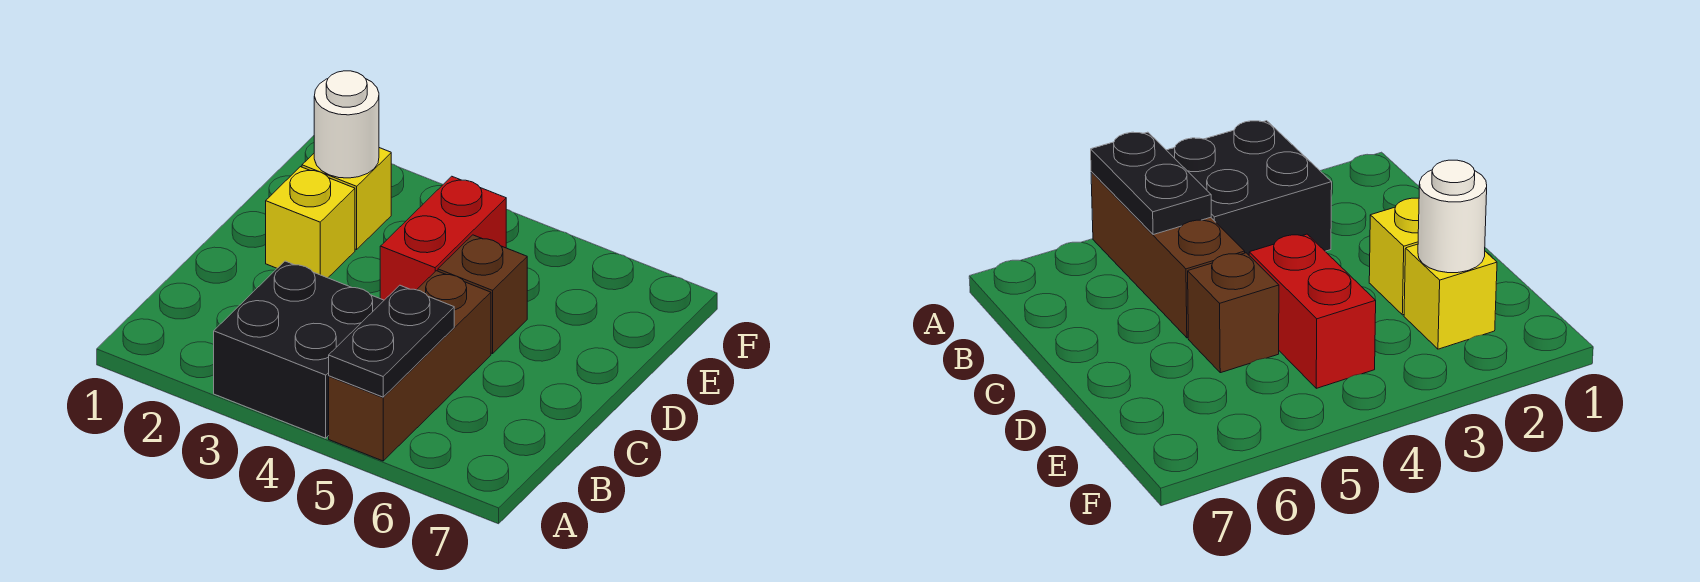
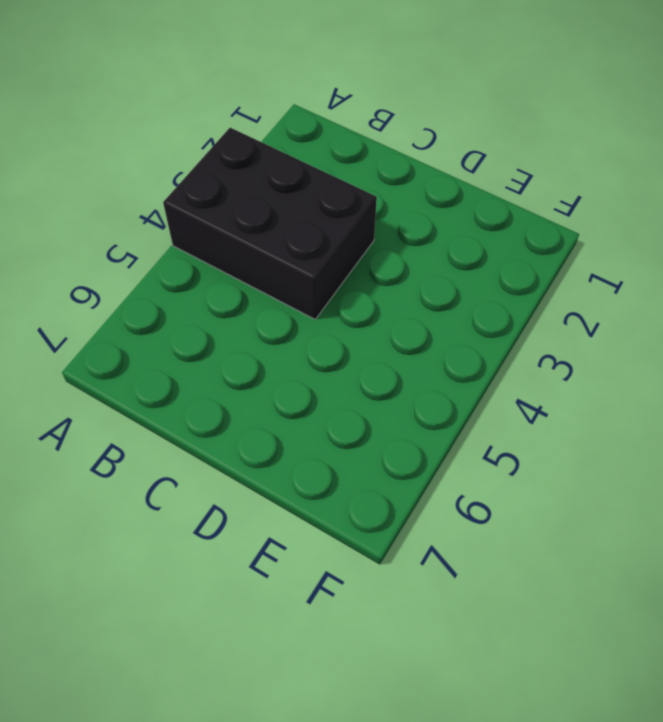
black 2x3 brick [163,128,377,319] -> black 2x2 brick [214,261,384,438]
none -> brown 1x3 brick [329,271,491,461]
none -> yellow 1x1 brick [266,167,355,278]

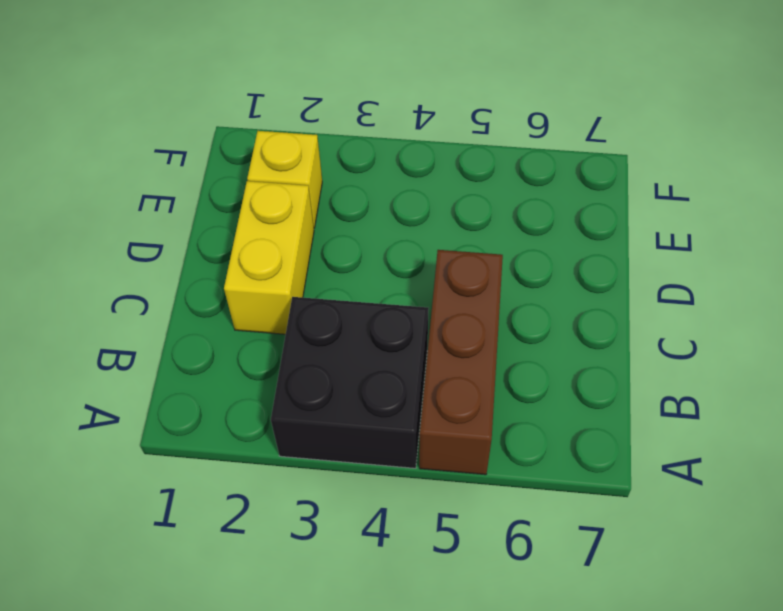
yellow 1x2 brick [224,181,314,334] -> yellow 1x1 brick [266,167,355,278]
none -> red 1x2 brick [380,176,506,300]
none -> brown 1x1 brick [438,235,527,354]

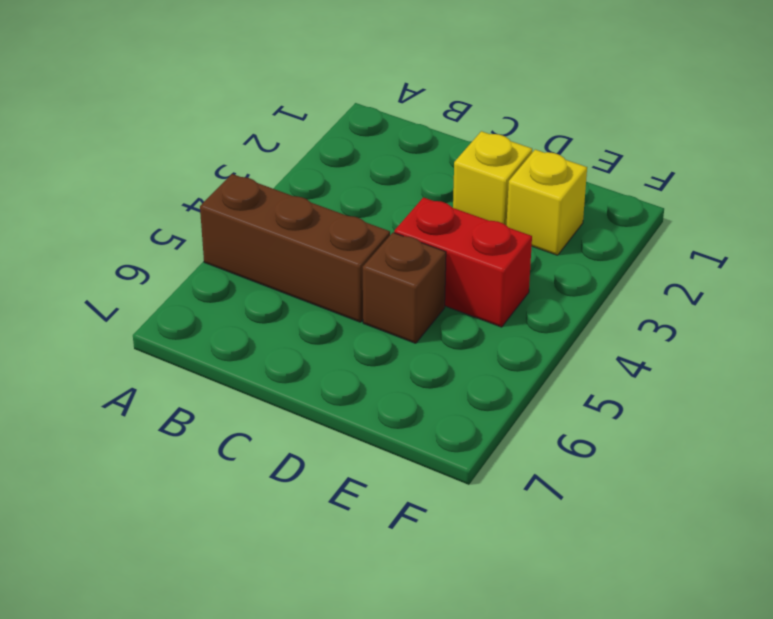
none -> black 2x2 brick [214,261,384,438]
none -> black 1x2 plate [329,285,454,397]

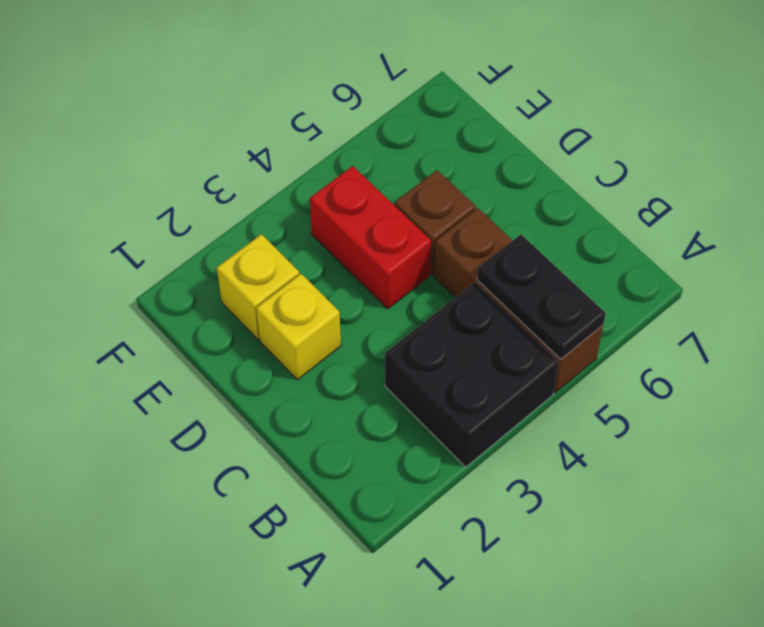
none -> white 1x1 round brick [314,71,379,178]

